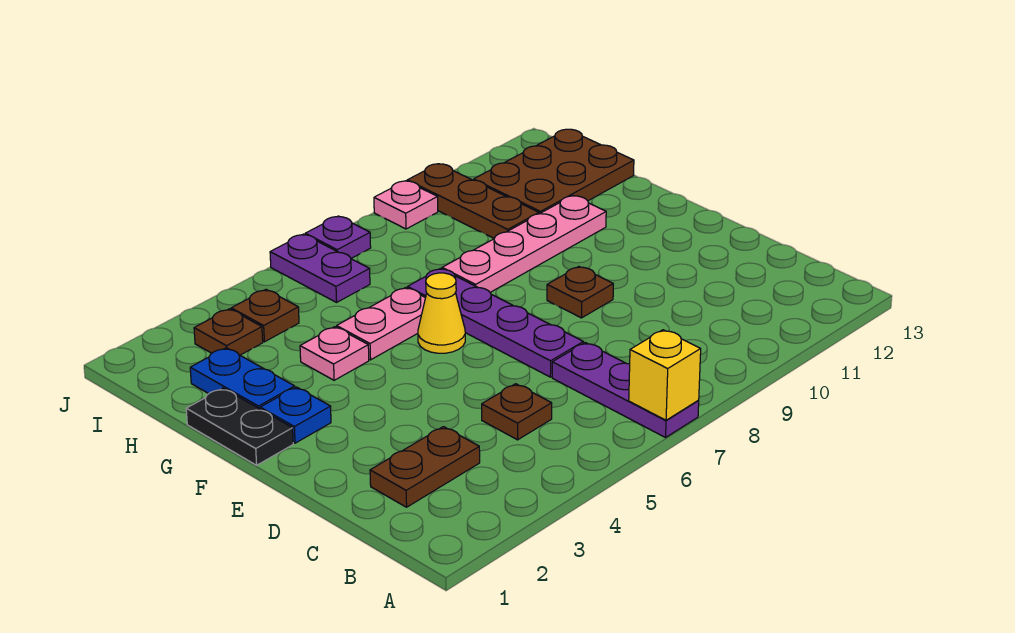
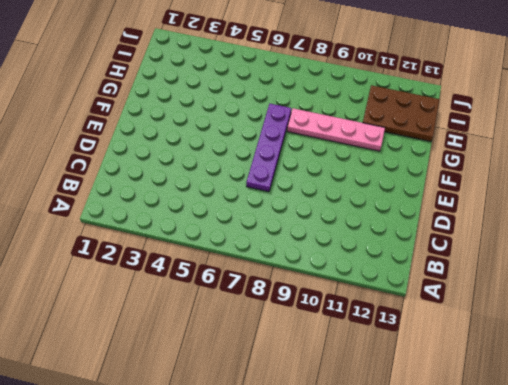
none -> purple 1x3 plate [552,343,699,437]
none -> brown 1x2 plate [370,427,480,507]
none -> brown 1x1 plate [482,384,552,440]

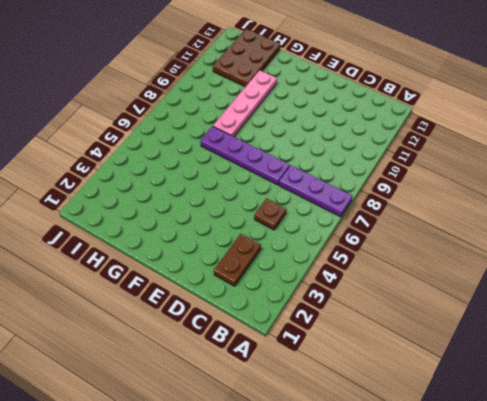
none -> brown 1x1 plate [547,267,613,318]
none -> black 1x2 plate [186,388,293,465]
none -> blue 1x1 plate [260,387,331,443]

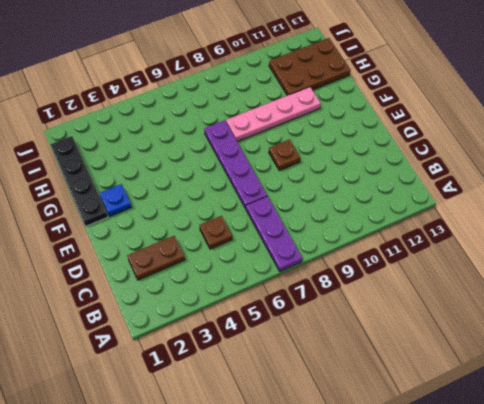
black 1x4 plate [50,136,108,226] -> black 1x2 plate [186,388,293,465]
none -> yellow 1x1 cone [418,273,465,353]
none -> blue 1x2 plate [190,348,295,409]
none -> pink 1x1 plate [300,327,369,380]

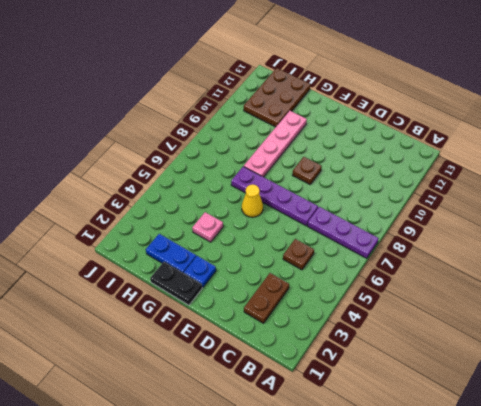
none -> pink 1x2 plate [337,288,425,360]
none -> brown 1x3 plate [407,164,539,238]
none -> brown 1x1 plate [194,309,263,355]

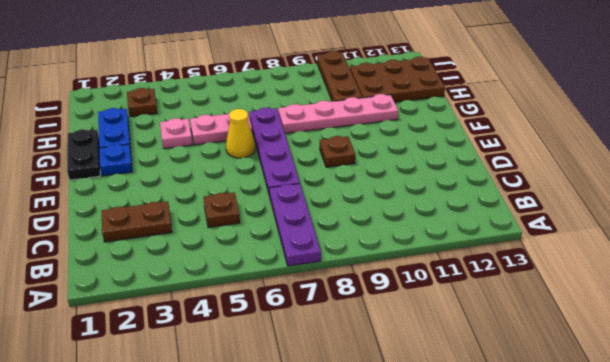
none -> brown 1x1 plate [231,290,299,342]
none -> purple 1x2 plate [270,234,370,302]
none -> purple 1x1 plate [305,216,371,258]

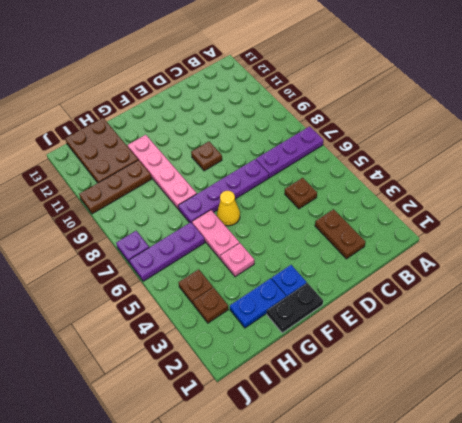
purple 1x3 plate [129,222,205,281] -> purple 1x2 plate [270,234,370,302]
none -> pink 1x1 plate [374,181,438,229]
none -> yellow 1x1 brick [629,330,701,420]

